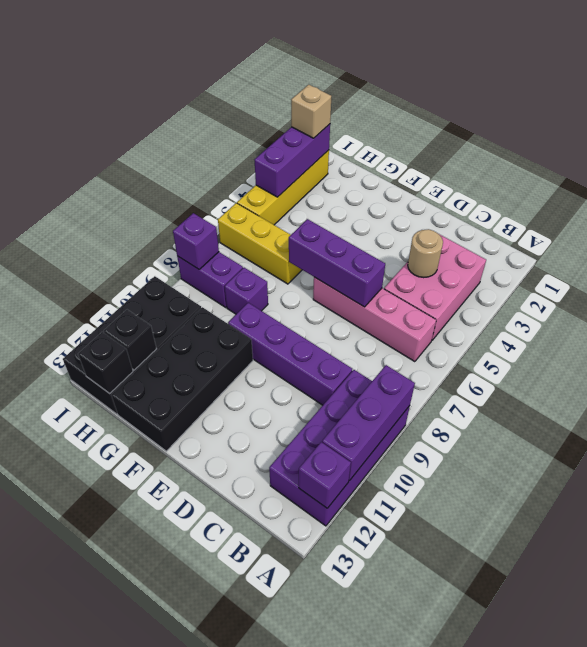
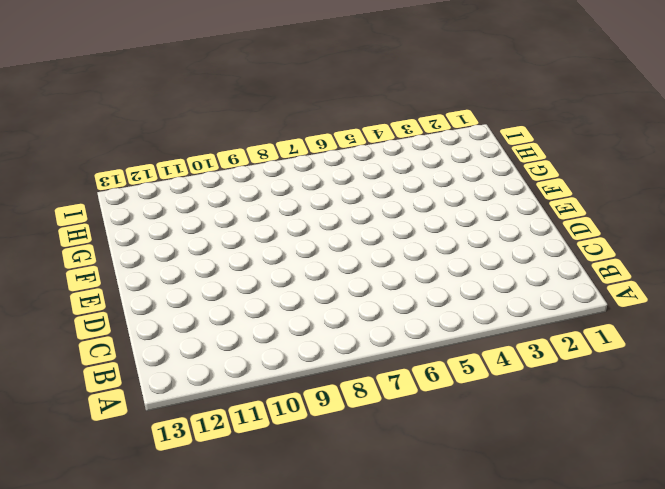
none -> purple 2x4 brick [269,370,410,526]
none -> pink 2x3 brick [384,234,486,340]
none -> pink 1x4 brick [313,277,436,362]

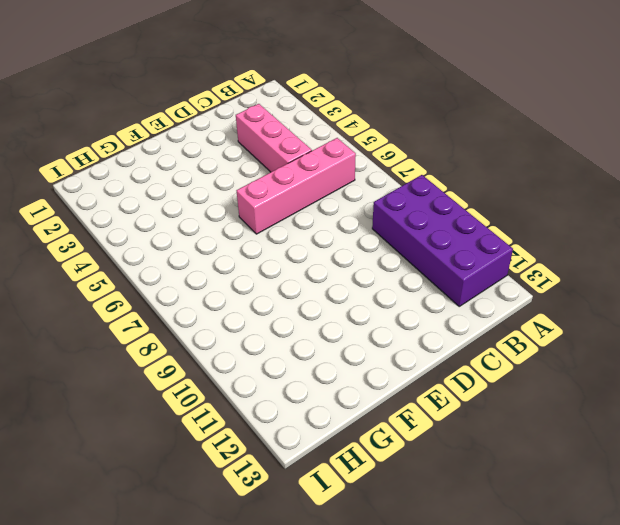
pink 1x3 brick [236,104,312,172] -> pink 2x3 brick [384,234,486,340]
none -> purple 1x4 brick [228,303,352,405]
none -> black 2x4 brick [111,307,253,451]
none -> yellow 1x3 brick [218,203,302,284]

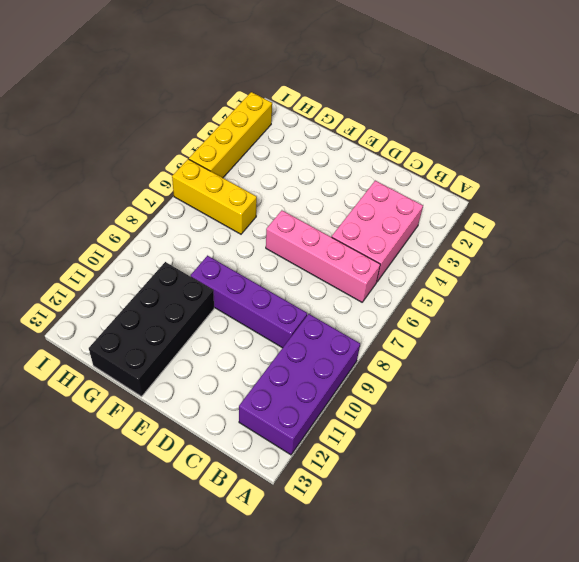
none -> purple 1x1 brick [225,268,268,314]
none -> purple 1x2 brick [177,252,243,307]
none -> black 2x4 brick [63,276,201,414]

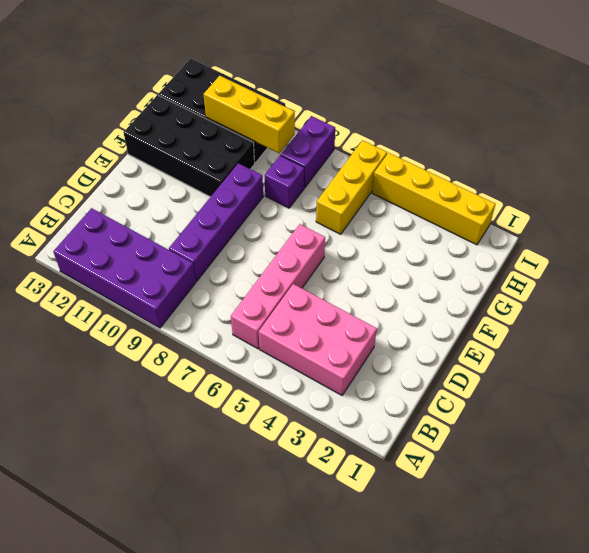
yellow 1x3 brick [204,76,295,153] -> none
none -> purple 1x3 brick [322,365,415,481]
none -> purple 1x1 brick [299,442,351,508]
none -> tan 1x1 round brick [408,229,443,278]

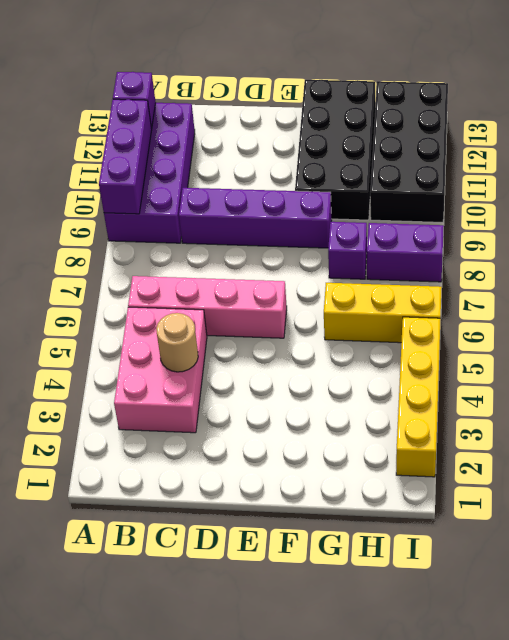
none -> purple 1x3 brick [289,219,385,307]
none -> black 1x1 brick [104,310,156,370]
none -> black 1x1 brick [78,332,133,394]

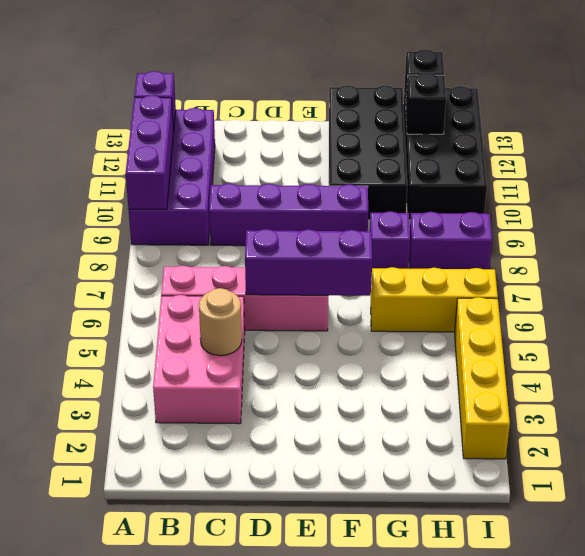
none -> purple 1x3 brick [255,124,330,197]
none -> purple 1x1 brick [173,213,219,269]
none -> tan 1x1 brick [291,85,331,138]

